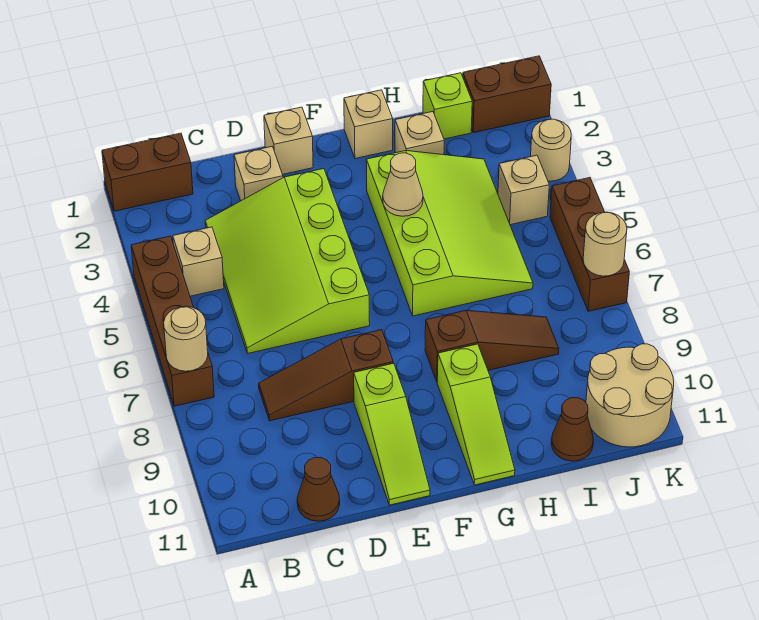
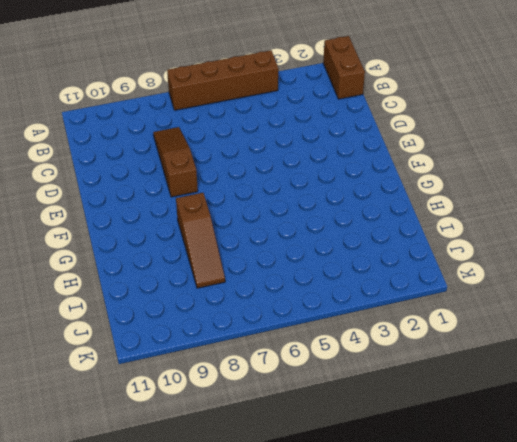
none -> tan 1x1 brick [173,227,224,296]
none -> lime 3x4 slope [205,169,370,353]
none -> brown 1x1 cone [297,457,340,521]

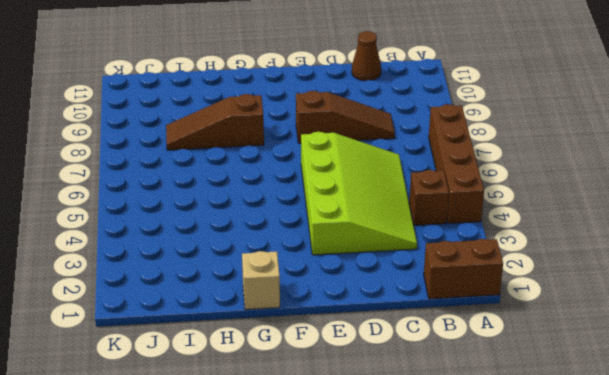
brown 1x1 brick [409,170,449,225] -> tan 1x1 brick [173,227,224,296]
none -> tan 1x1 brick [234,147,283,201]
none -> tan 1x1 brick [264,107,313,174]
none -> lime 1x3 slope [354,363,430,505]

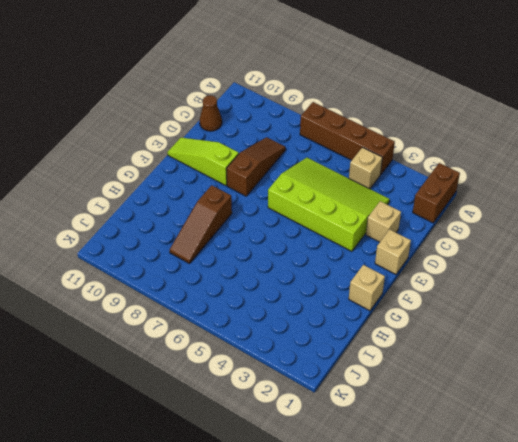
none -> lime 3x4 slope [366,151,533,316]
none -> lime 1x3 slope [437,344,515,485]
none -> tan 1x1 brick [395,112,444,155]

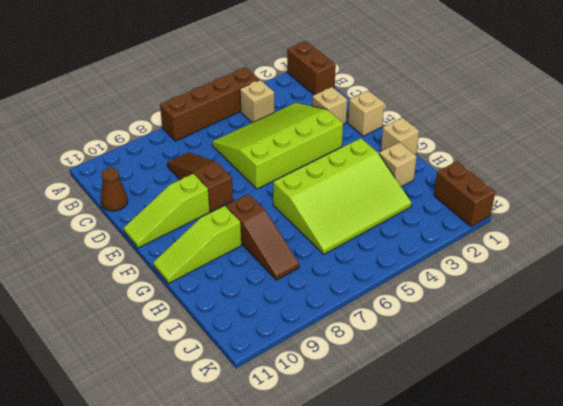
none -> lime 1x1 brick [423,73,472,139]
none -> brown 1x1 cone [551,398,594,461]
none -> tan 1x1 brick [498,155,549,225]

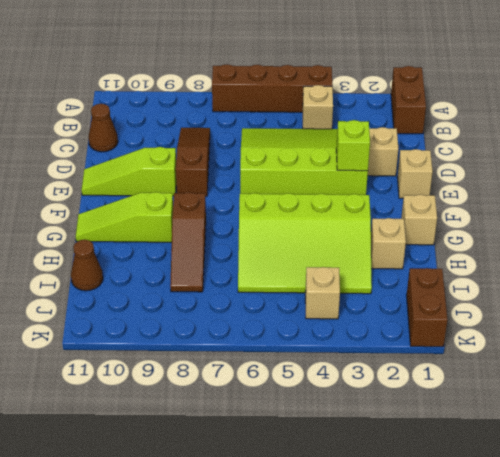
lime 1x1 brick [336,120,370,171] -> lime 1x1 brick moved to [423,73,472,139]
none -> tan 2x2 round brick [586,344,674,447]
none -> tan 1x1 round brick [531,119,571,181]
none -> brown 1x3 brick [550,178,629,311]

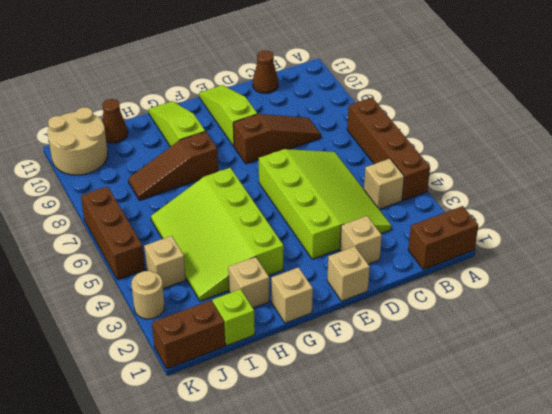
none -> tan 1x1 round brick [164,306,208,371]
none -> tan 1x1 cone [383,153,423,216]
none -> tan 1x1 round brick [583,212,627,276]

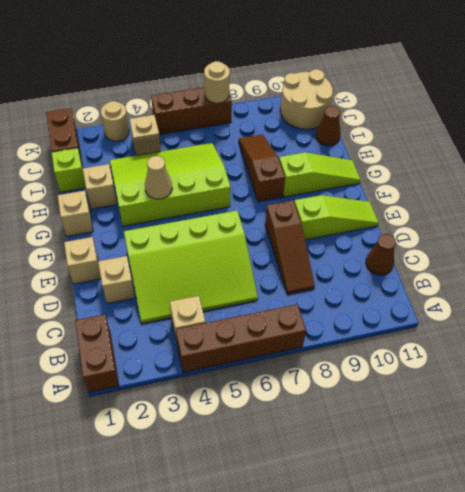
none -> tan 1x1 round brick [164,306,208,371]

